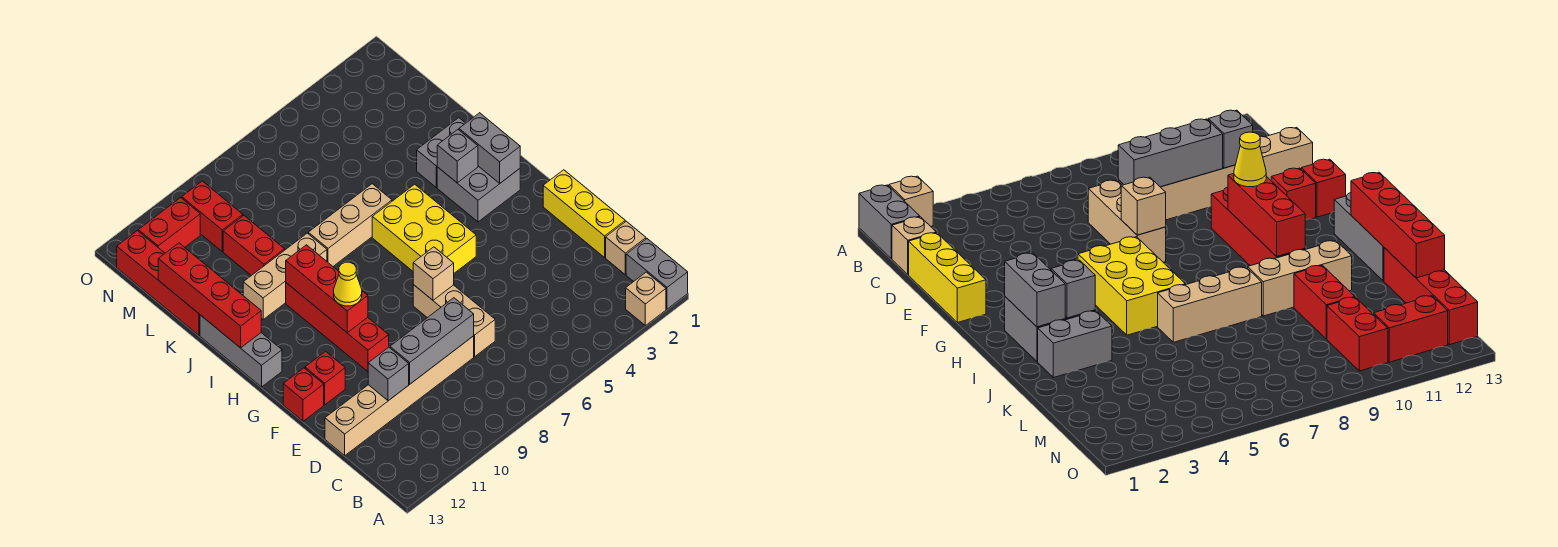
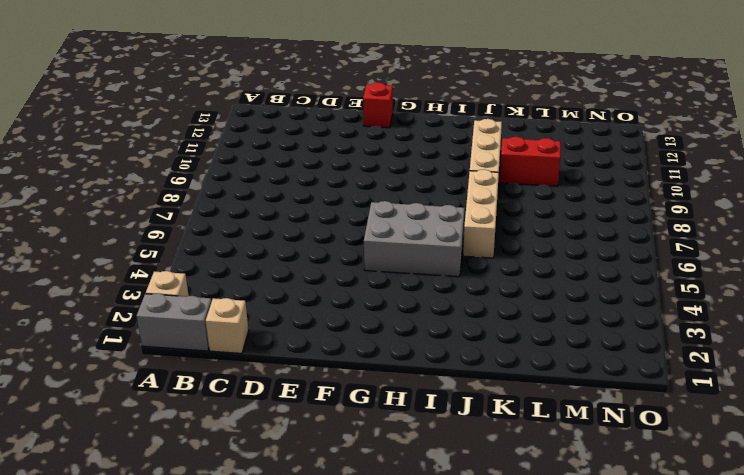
grey 2x3 brick [364,201,465,277] -> yellow 2x3 brick [372,184,476,273]
none -> yellow 1x3 brick [543,170,625,257]
none -> tan 1x3 brick [413,285,495,356]
none -> tan 1x6 brick [325,336,474,456]

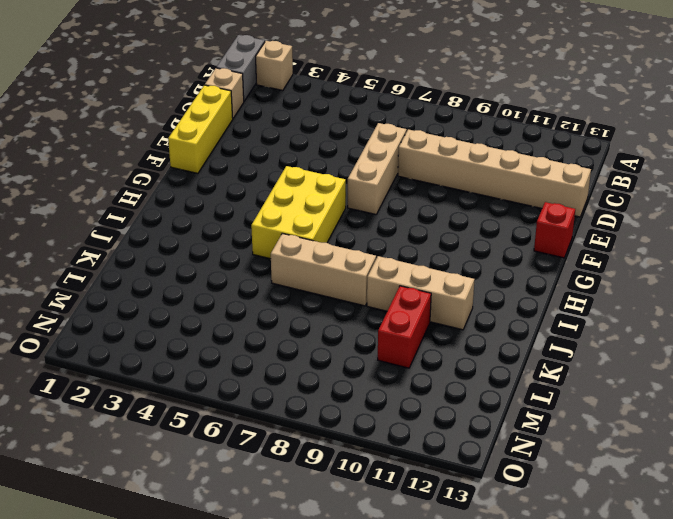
none -> red 1x4 brick [286,283,389,372]
none -> red 1x1 brick [305,351,345,405]
none -> grey 2x2 brick [437,166,520,222]

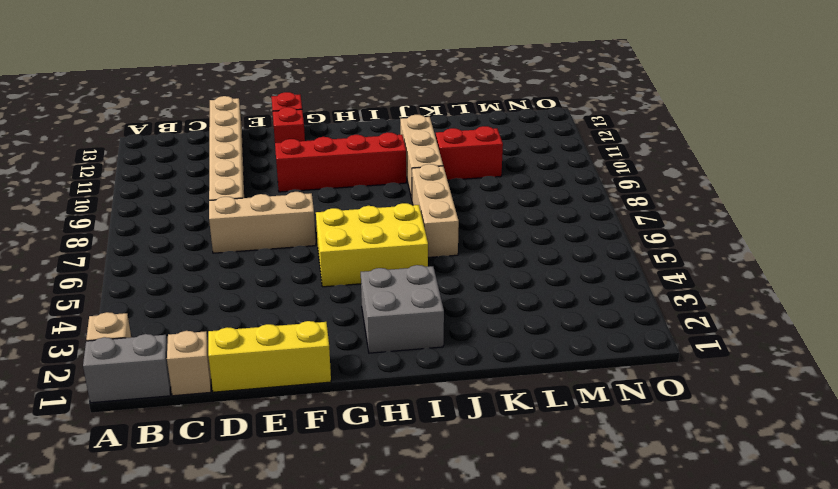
none -> grey 1x3 brick [200,315,282,387]
none -> grey 1x2 brick [417,118,465,187]
none -> red 1x4 brick [117,231,200,335]

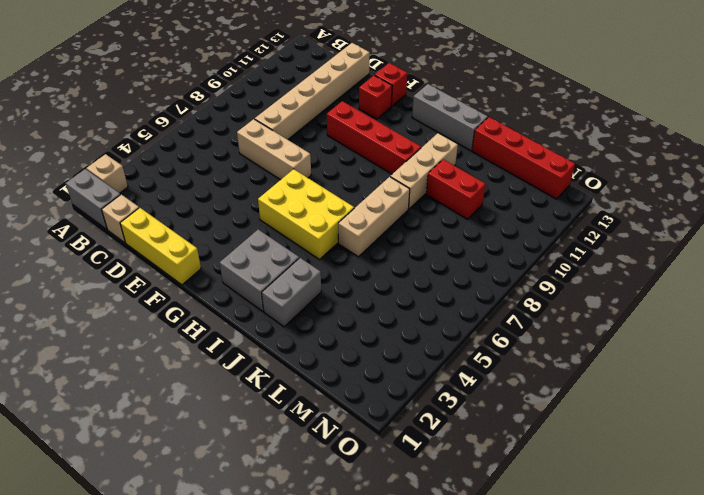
none -> red 1x2 brick [182,181,243,252]
none -> red 1x2 brick [138,198,200,253]
none -> grey 1x3 brick [390,298,474,384]

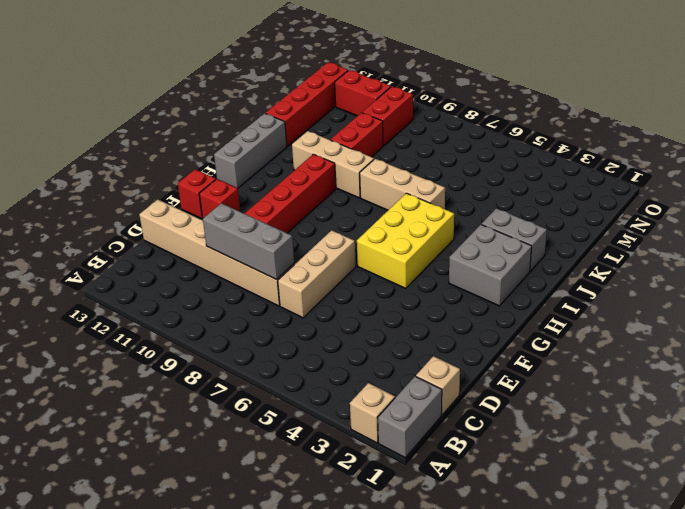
none -> yellow 1x3 brick [543,170,625,257]
none -> grey 1x1 brick [368,347,409,401]
none -> tan 1x1 brick [413,247,454,300]

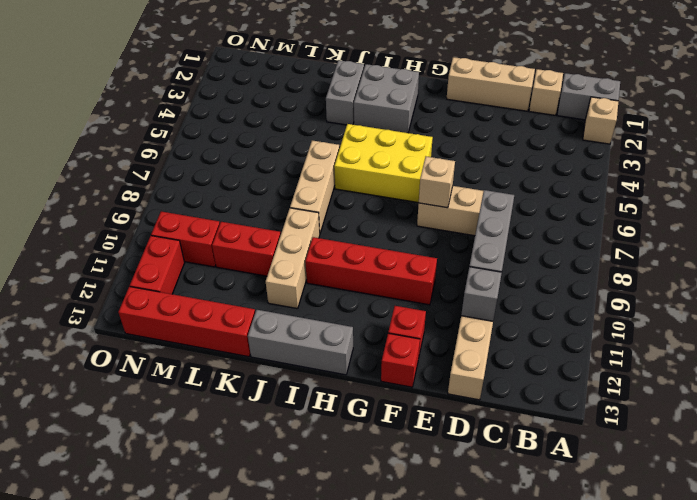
tan 1x3 brick [447,57,535,111] -> yellow 1x3 brick [543,170,625,257]
none -> red 1x3 brick [286,245,368,332]
none -> grey 1x2 brick [459,113,520,184]
none -> grey 1x1 brick [437,130,478,183]

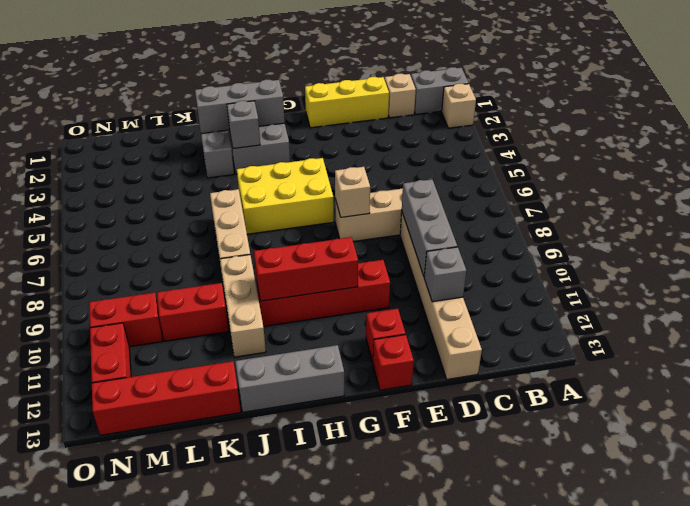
grey 1x3 brick [195,79,285,134] -> grey 1x2 brick [459,113,520,184]
none -> red 1x4 brick [158,243,261,348]
none -> yellow 1x1 cone [334,262,362,306]

